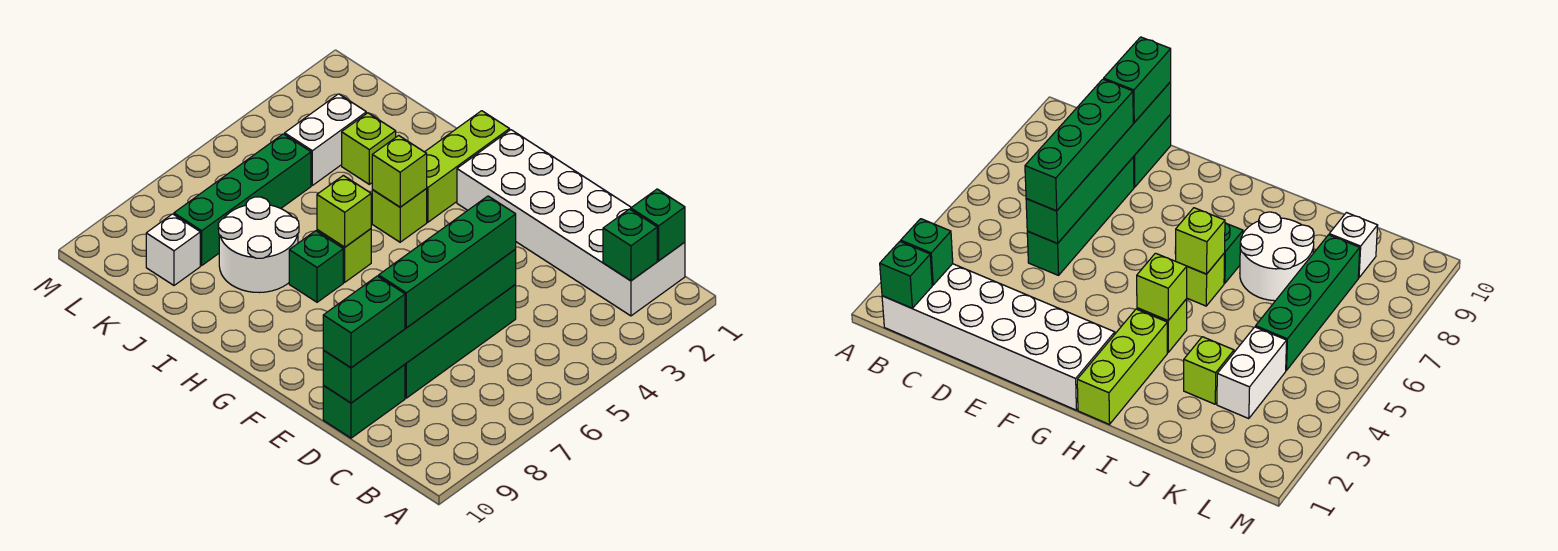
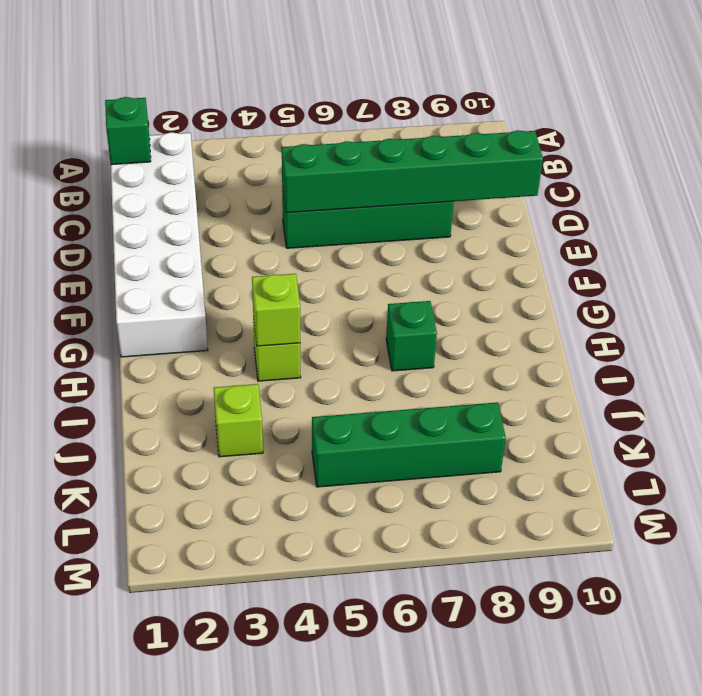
none -> green 1x2 brick [323,365,405,438]
none -> lime 1x3 brick [425,111,510,222]
none -> lime 1x1 brick [317,229,371,282]

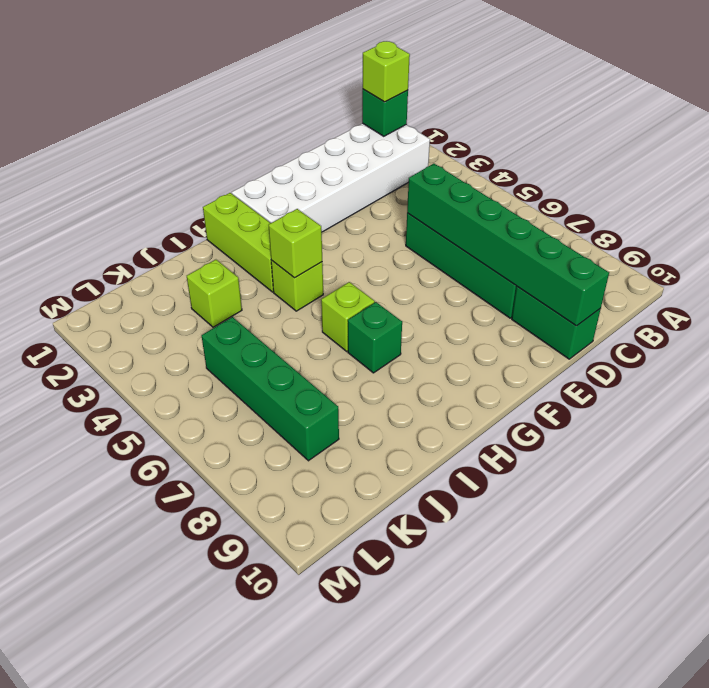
lime 1x1 brick [363,41,410,102] -> lime 1x1 brick moved to [317,175,371,247]
none -> white 2x2 round brick [218,197,299,293]
none -> white 1x2 brick [285,94,366,185]
none -> white 1x1 brick [146,214,200,285]

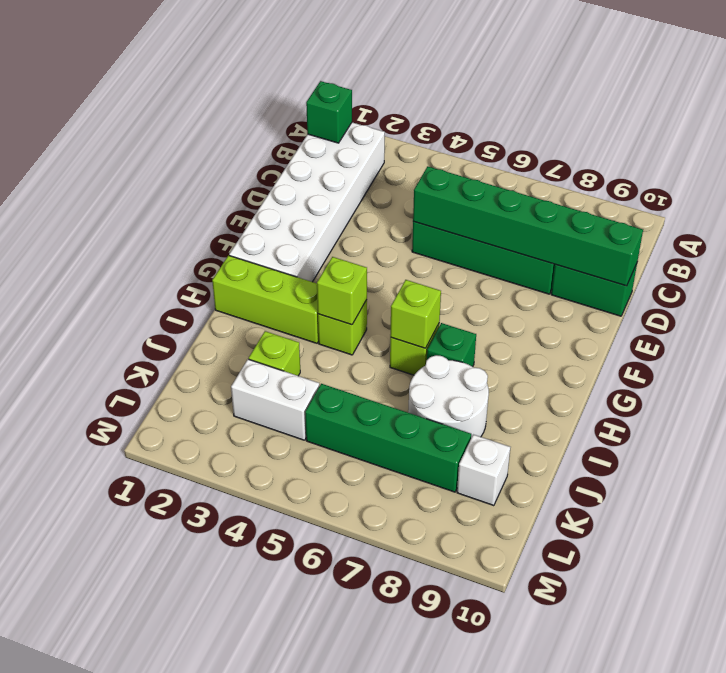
none -> green 1x1 brick [603,209,657,281]
none -> green 1x4 brick [379,196,516,328]
none -> green 1x2 brick [323,276,405,368]

